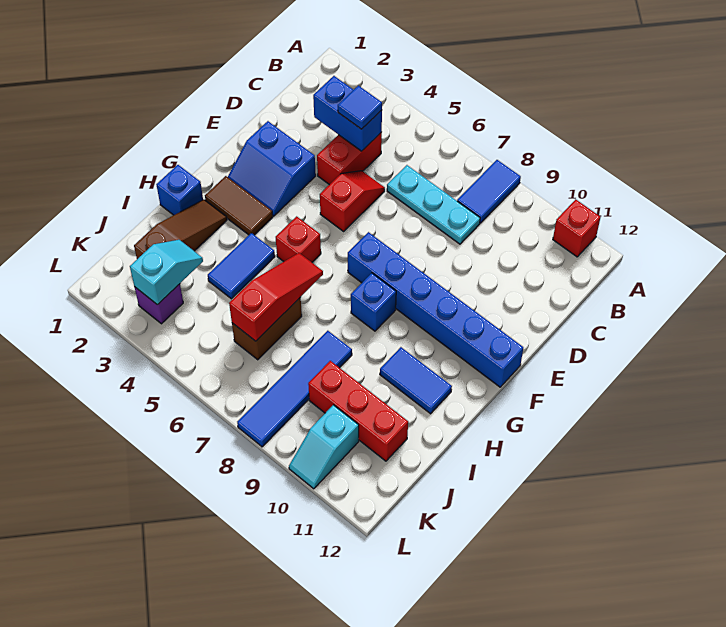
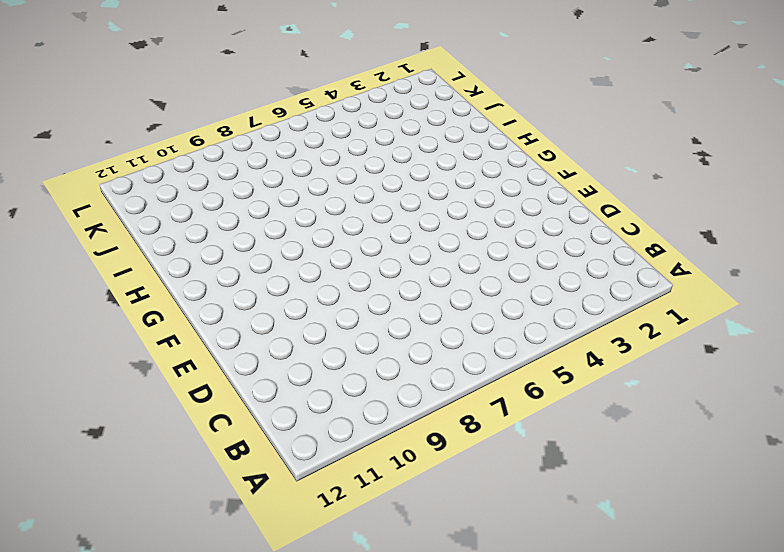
none -> blue 1x2 tile [457,160,521,223]
none -> red 1x1 brick [553,199,601,257]
none -> red 1x2 brick [317,132,382,185]

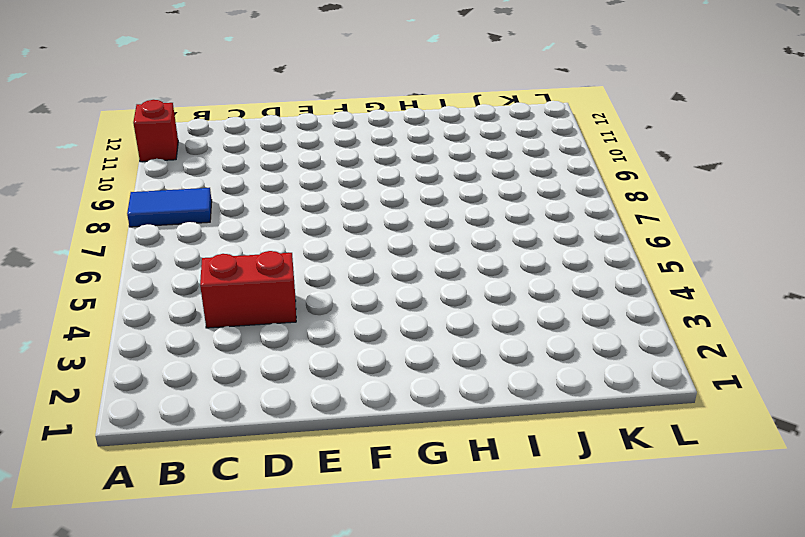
none -> cyan 1x3 plate [387,165,480,244]
none -> red 1x2 slope [320,171,385,231]
none -> blue 2x2 slope [228,121,316,216]

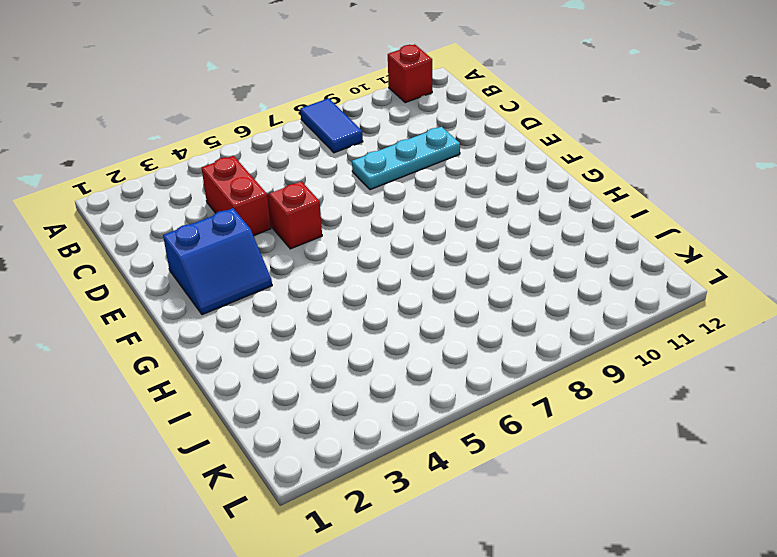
cyan 1x3 plate [352,127,460,190] -> cyan 1x3 plate moved to [387,165,480,244]
none -> blue 1x6 brick [348,232,523,387]
none -> brown 1x2 tile [205,176,273,235]
none -> red 1x1 brick [276,216,321,262]

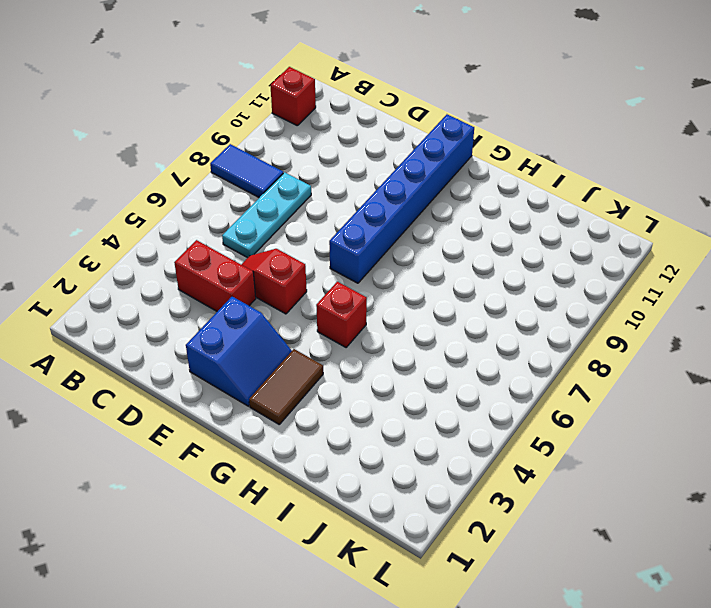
none -> blue 1x1 brick [351,273,396,331]
none -> blue 1x1 brick [156,165,203,215]
none -> brown 1x3 slope [134,200,227,259]

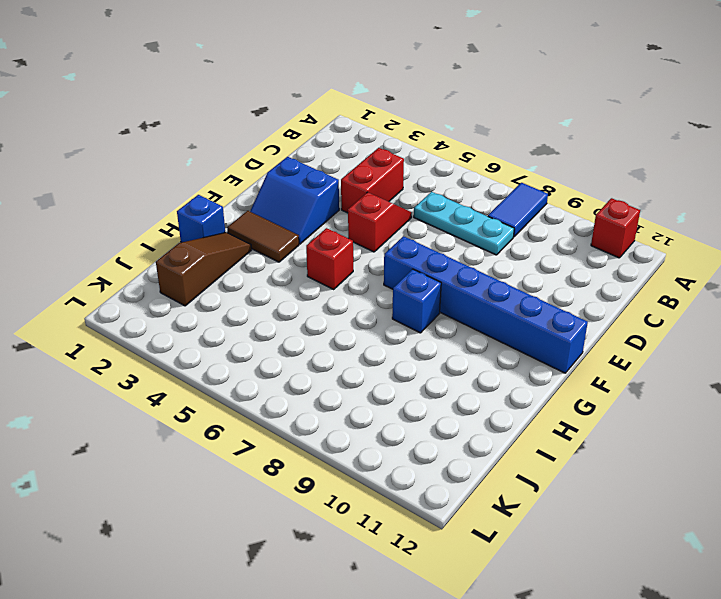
none -> blue 1x2 tile [208,233,275,299]
none -> blue 1x2 tile [380,347,452,414]
none -> brown 1x2 brick [232,297,302,360]

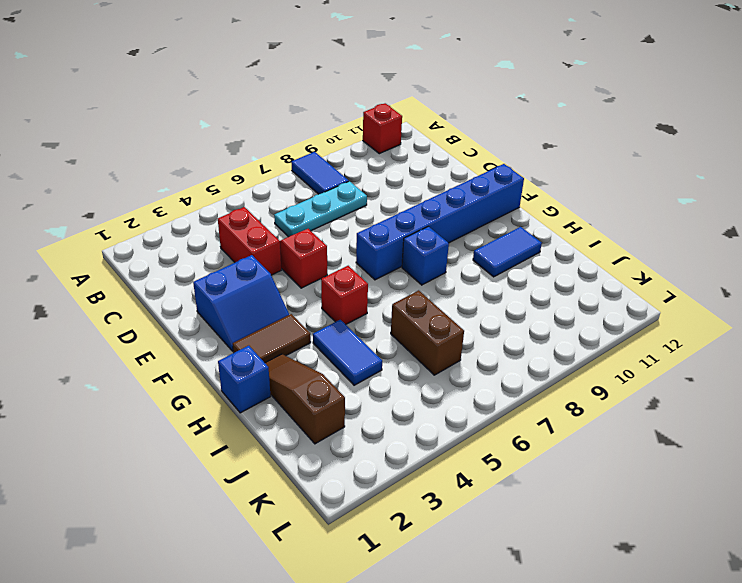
none -> blue 1x4 tile [237,331,352,447]
none -> red 1x3 brick [308,361,408,461]
none -> purple 1x1 brick [135,284,183,324]

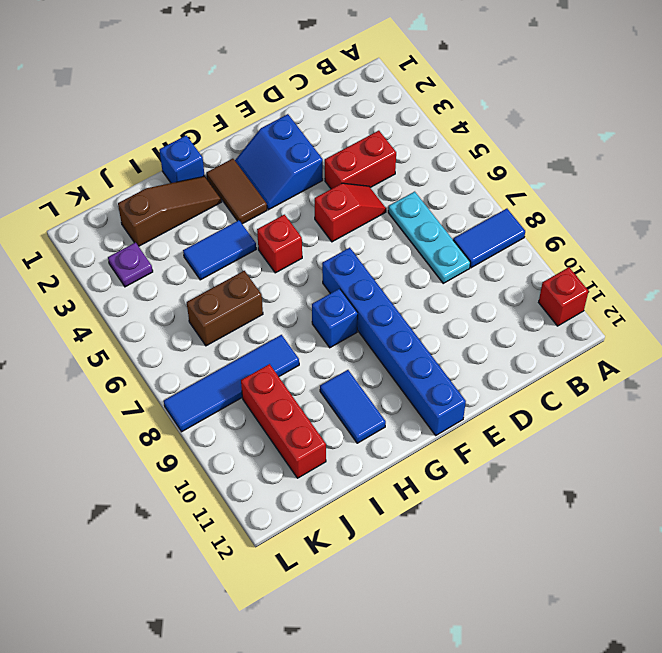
purple 1x1 plate [108,243,153,287] -> purple 1x1 brick [135,284,183,324]
none -> cyan 1x2 slope [289,405,359,489]
none -> blue 1x2 brick [313,76,382,151]
none -> red 1x3 slope [229,253,323,341]

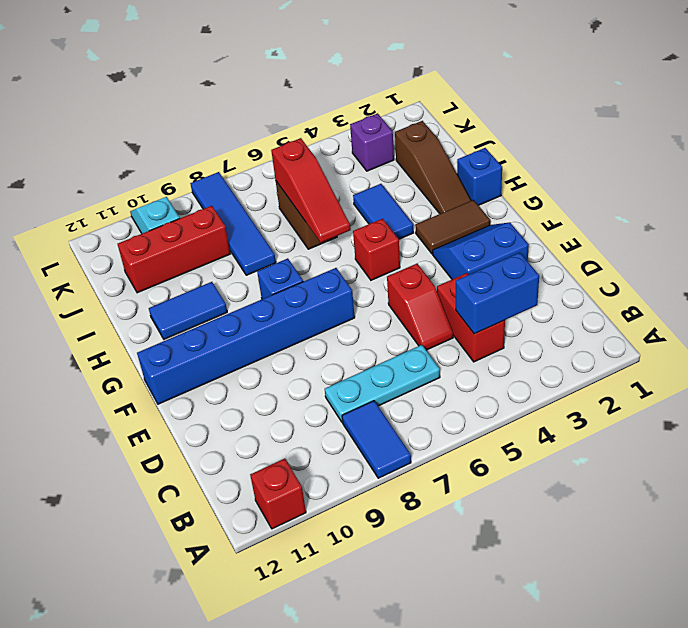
none -> cyan 1x2 slope [130,240,203,305]
none -> blue 1x1 tile [338,86,382,129]

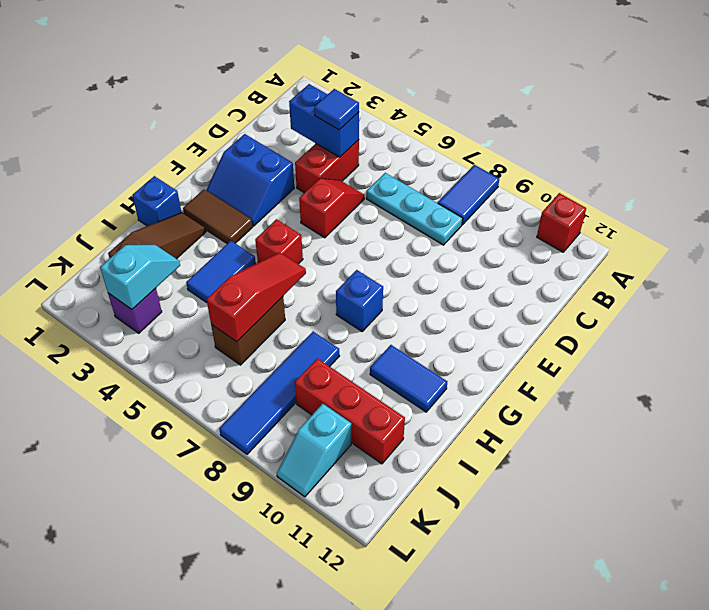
none -> blue 1x6 brick [348,232,523,387]

